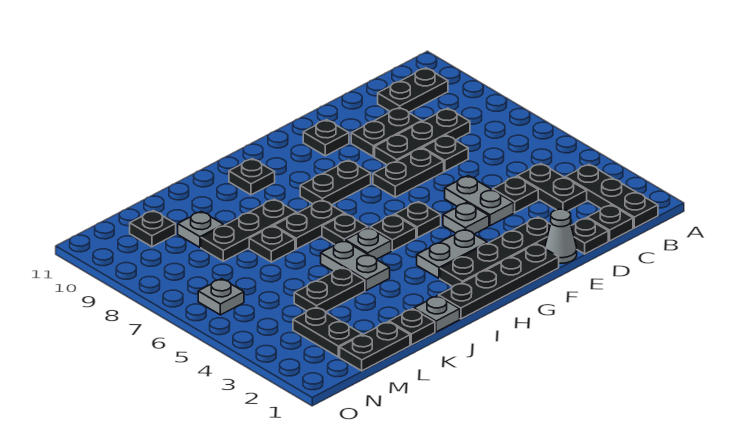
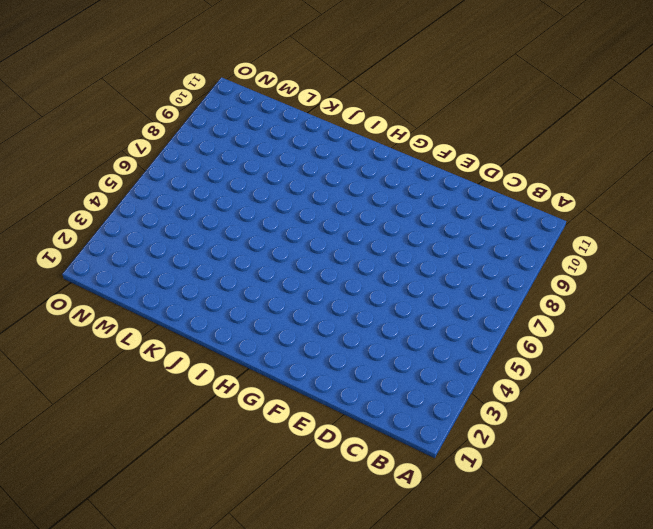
none -> black 1x3 plate [565,164,658,228]
none -> black 1x2 plate [378,68,448,112]
none -> black 1x1 plate [587,205,633,241]
none -> black 1x2 plate [517,164,587,211]

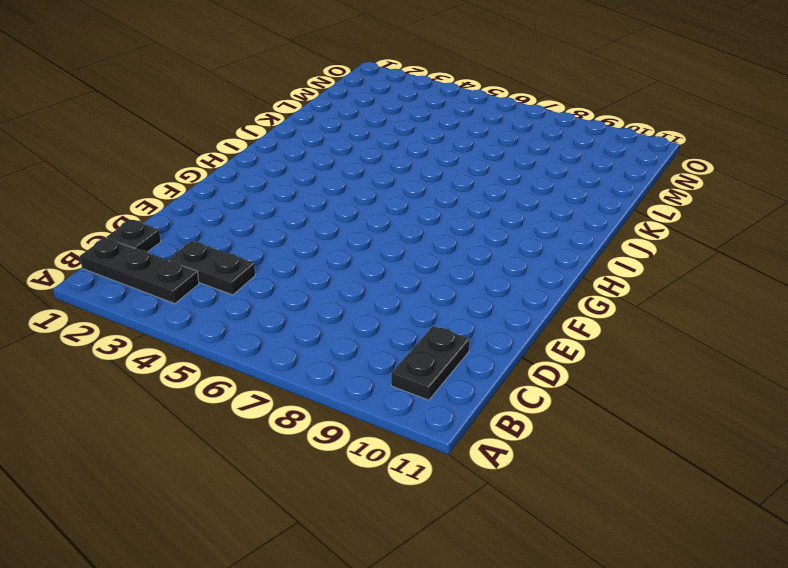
none -> black 1x3 plate [375,108,470,165]
none -> black 1x1 plate [571,218,608,254]
none -> black 1x1 plate [493,177,538,213]
none -> black 1x1 plate [423,135,468,171]

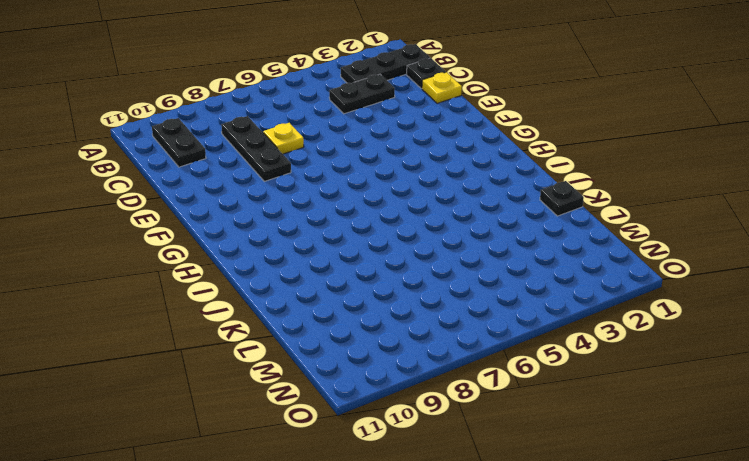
yellow 1x1 plate [422,72,462,103] -> black 1x1 plate [571,218,608,254]
yellow 1x1 plate [263,123,304,154] -> black 1x1 plate [423,135,468,171]
none -> black 1x1 plate [493,177,538,213]
none -> black 1x2 plate [351,107,422,157]
none -> grey 1x1 cone [545,209,577,263]
none -> black 1x4 plate [440,217,551,287]

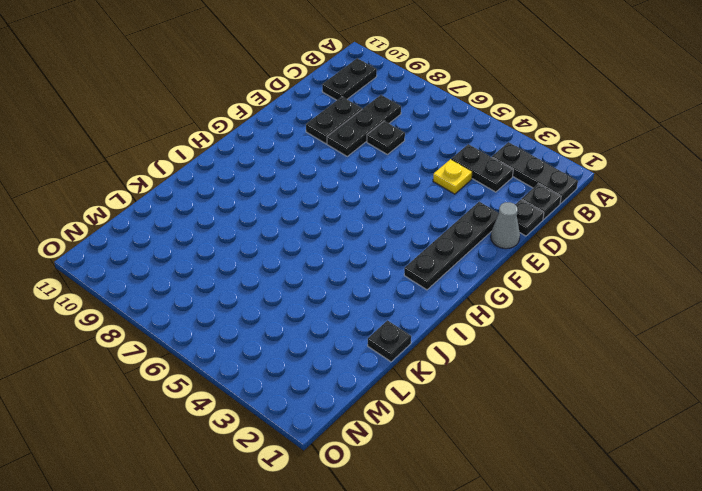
yellow 1x1 plate [433,159,472,194] -> black 1x1 plate [493,177,538,213]
none -> grey 1x2 plate [445,176,514,226]
none -> black 1x2 plate [373,148,444,197]
none -> black 1x4 plate [439,244,559,319]
none -> grey 1x1 plate [443,202,489,234]

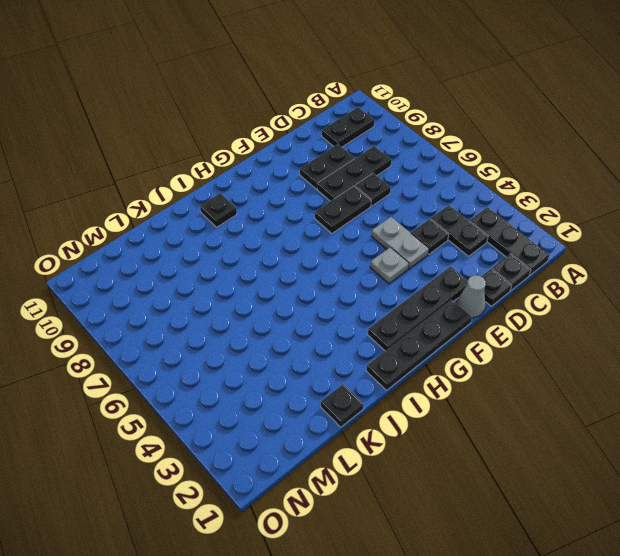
none -> black 1x1 plate [303,120,349,156]
none -> grey 1x2 plate [417,229,487,278]
none -> black 1x1 plate [395,202,441,238]
none -> black 1x2 plate [300,160,371,205]

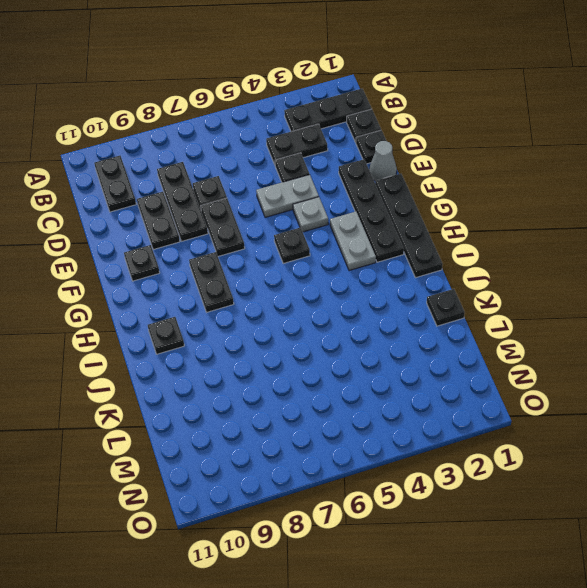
none -> black 1x1 plate [370,215,416,251]
none -> grey 1x1 plate [345,228,391,259]
none -> black 1x1 plate [322,214,368,244]
none -> black 1x2 plate [274,200,345,249]

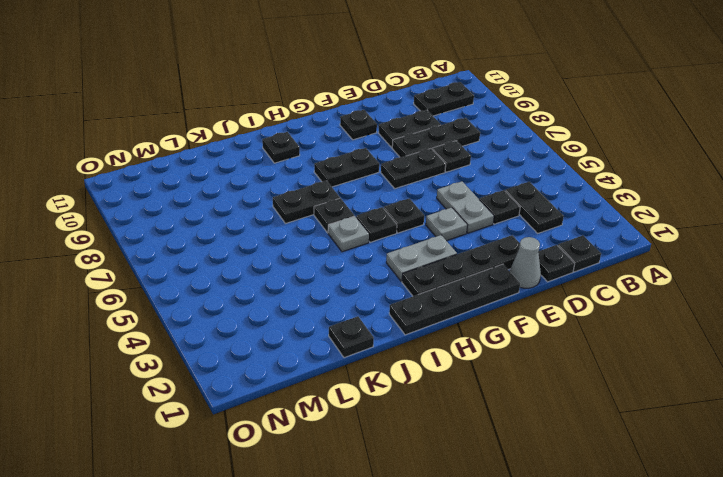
none -> black 1x3 plate [565,164,658,228]
none -> grey 1x1 plate [414,296,460,332]
none -> grey 1x2 plate [321,241,390,291]
none -> black 1x3 plate [201,199,296,261]

